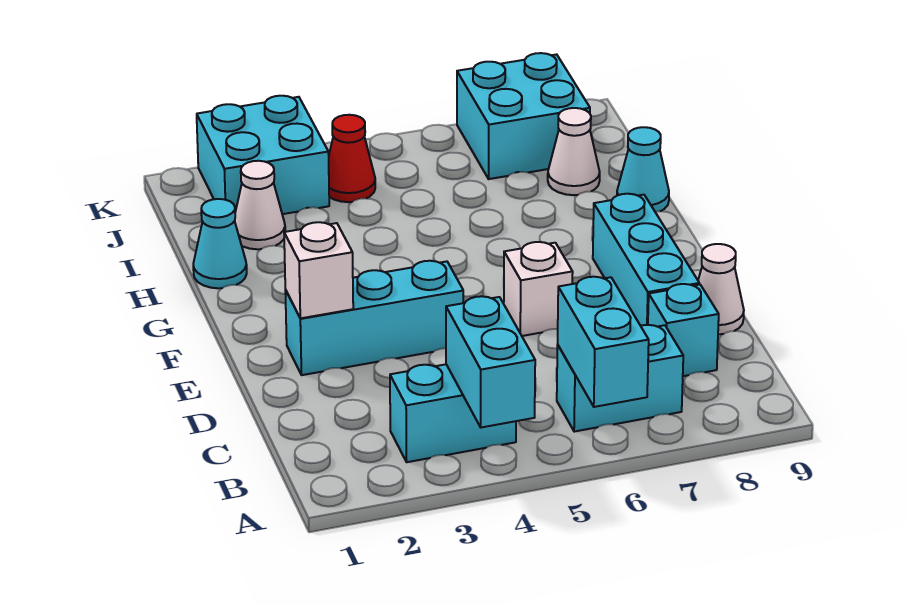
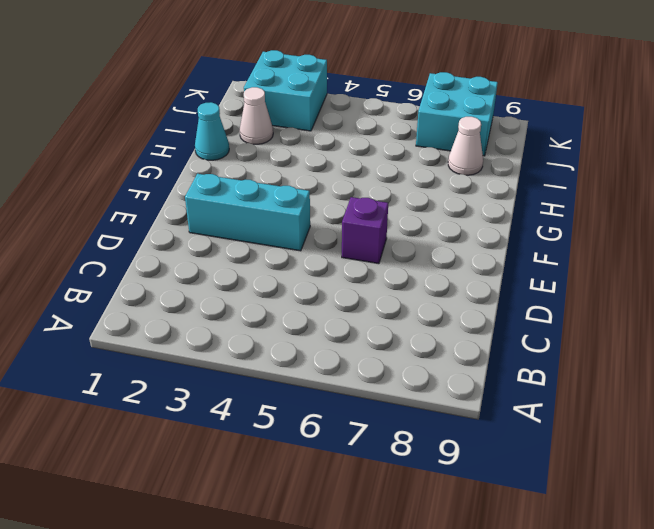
purple 1x1 brick [342,197,388,264] -> white 1x1 brick [504,242,573,336]
none -> cyan 1x2 brick [390,364,516,462]
none -> cyan 1x2 brick [557,325,683,432]
none -> cyan 1x1 brick [648,284,719,376]

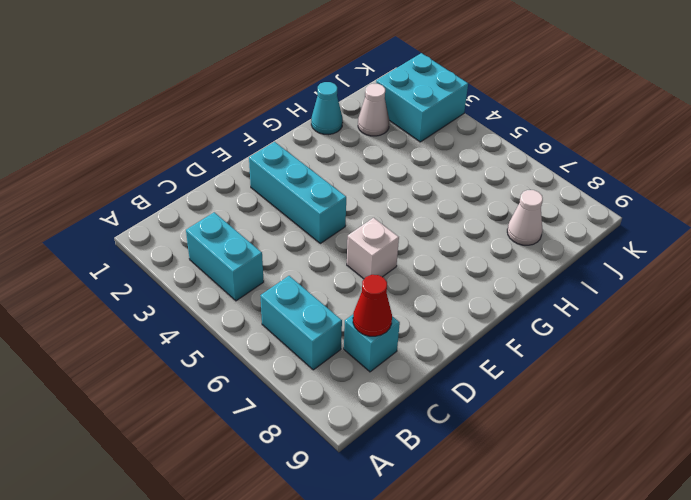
red 1x1 cone [353,275,392,336] -> red 1x1 cone moved to [329,115,375,202]
none -> cyan 1x3 brick [593,194,699,326]
none -> white 1x1 cone [698,244,744,334]
none -> cyan 1x1 cone [617,127,669,212]

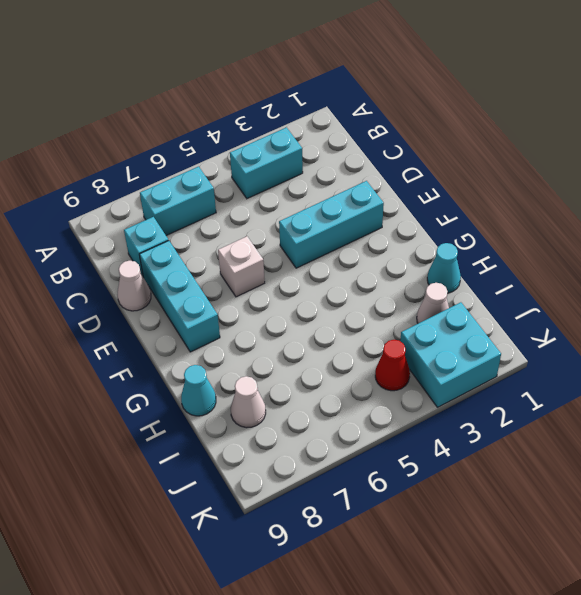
none -> cyan 2x2 brick [457,53,590,179]
none -> cyan 1x2 brick [446,296,535,427]
none -> cyan 1x2 brick [558,277,649,407]

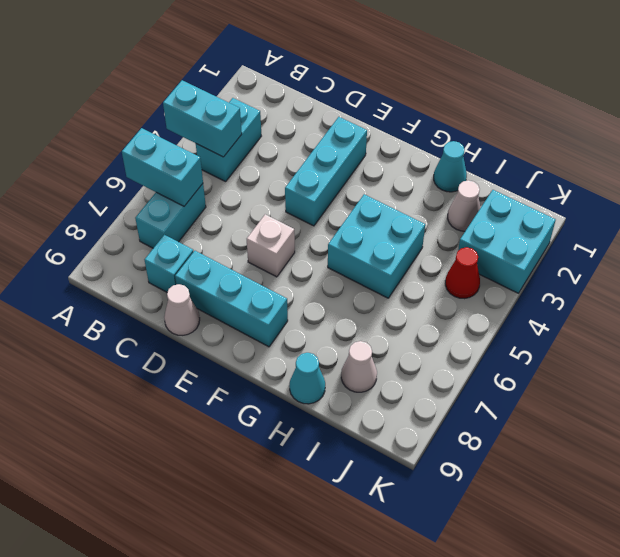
cyan 2x2 brick [328,194,425,298] -> cyan 2x2 brick moved to [457,53,590,179]
none -> white 1x1 brick [284,222,353,318]

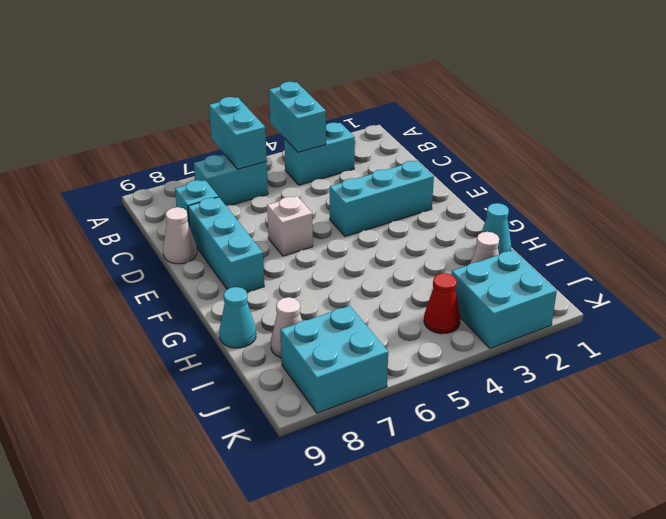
none -> white 1x1 brick [284,222,353,318]

